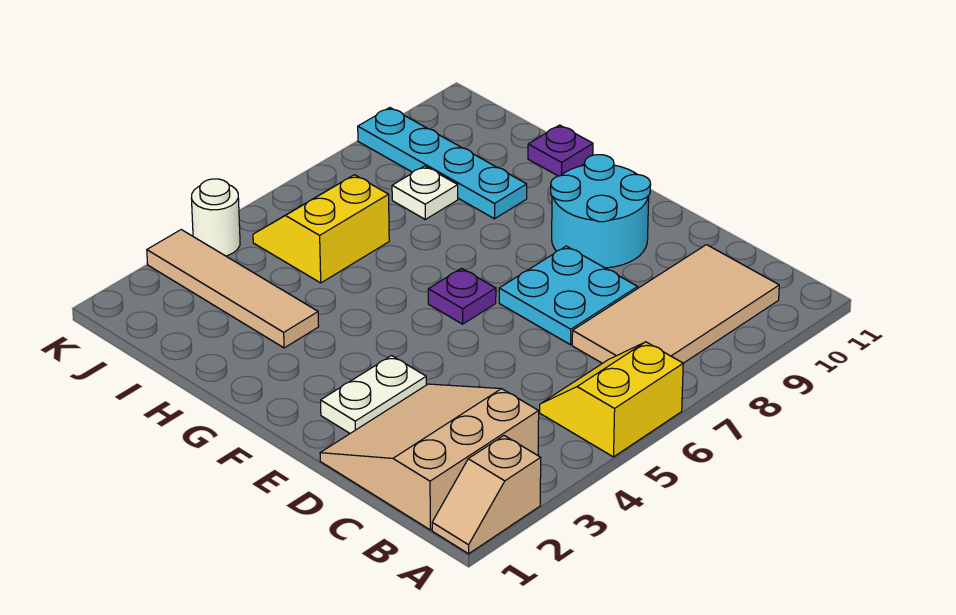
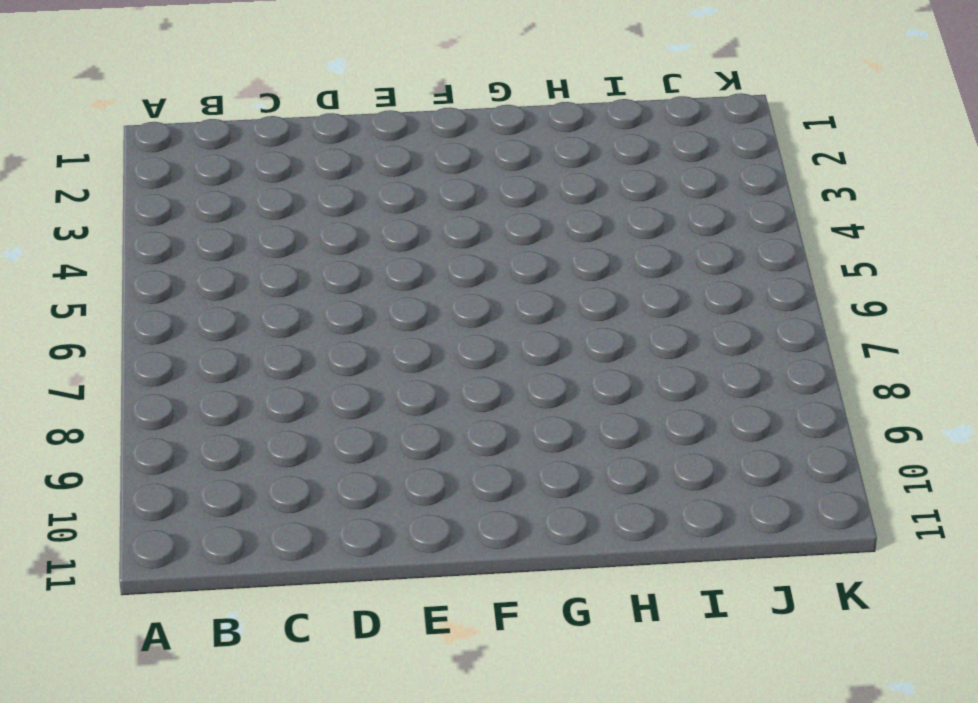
none -> tan 1x2 slope [432,436,541,554]
none -> yellow 2x2 slope [540,342,683,457]
none -> tan 3x3 slope [320,384,539,530]

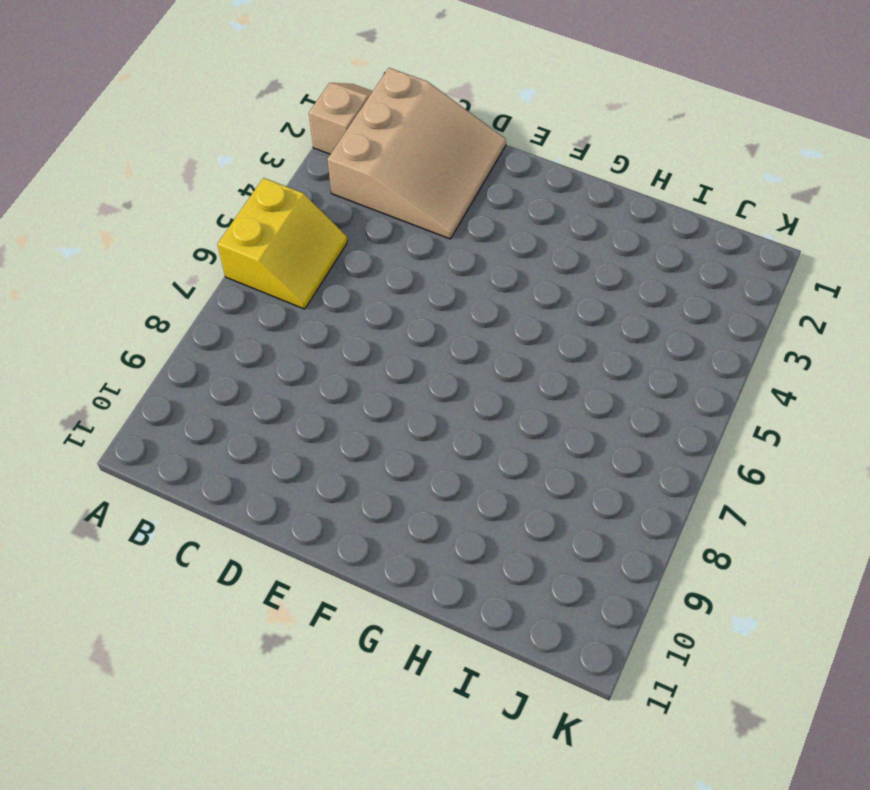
none -> tan 2x4 tile [572,245,779,363]
none -> cyan 2x2 plate [499,246,638,345]
none -> white 1x2 plate [321,356,426,433]

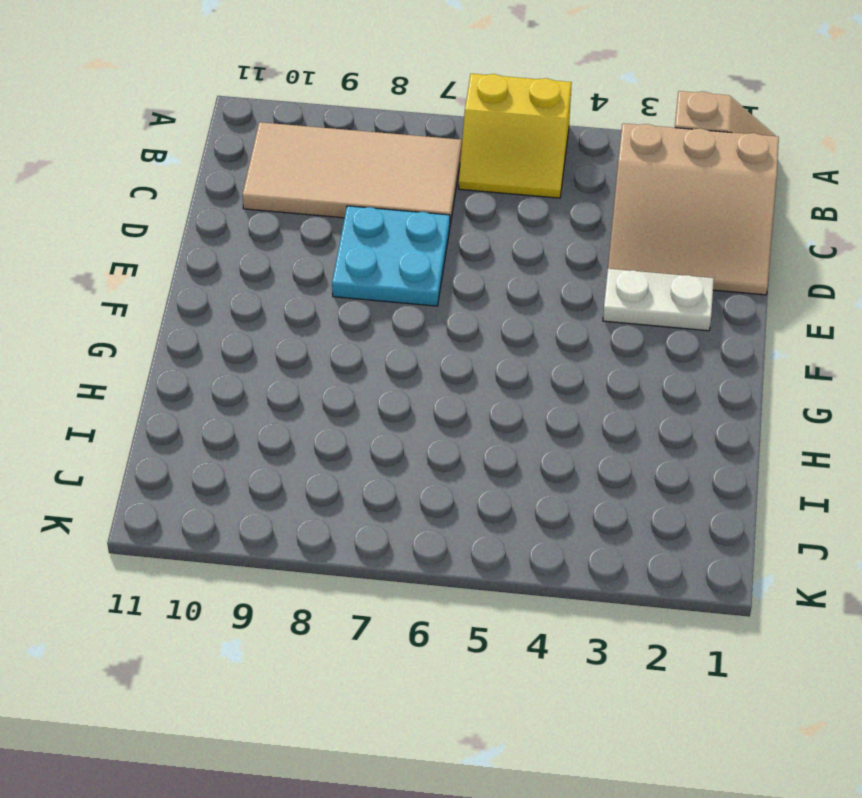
none -> cyan 2x2 round brick [551,155,651,268]
none -> purple 1x1 plate [428,268,496,324]
none -> tan 1x4 tile [147,230,319,348]

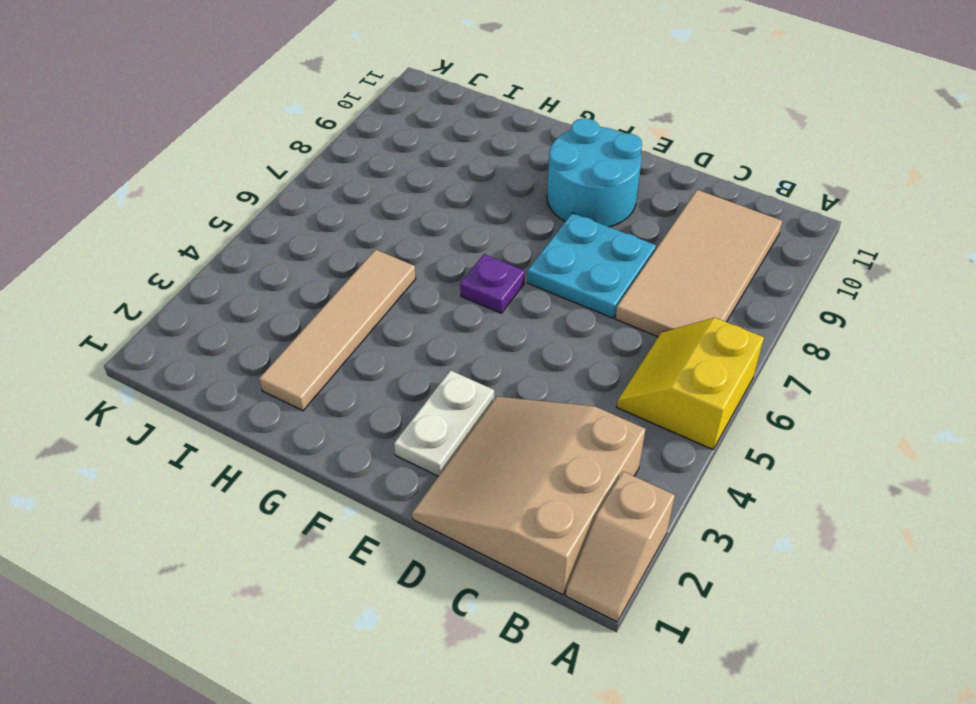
tan 1x4 tile [259,249,416,411] -> tan 1x4 tile turned to [147,230,319,348]
none -> cyan 1x4 plate [358,108,527,219]
none -> purple 1x1 plate [528,125,593,176]
none -> yellow 2x2 slope [253,175,389,283]

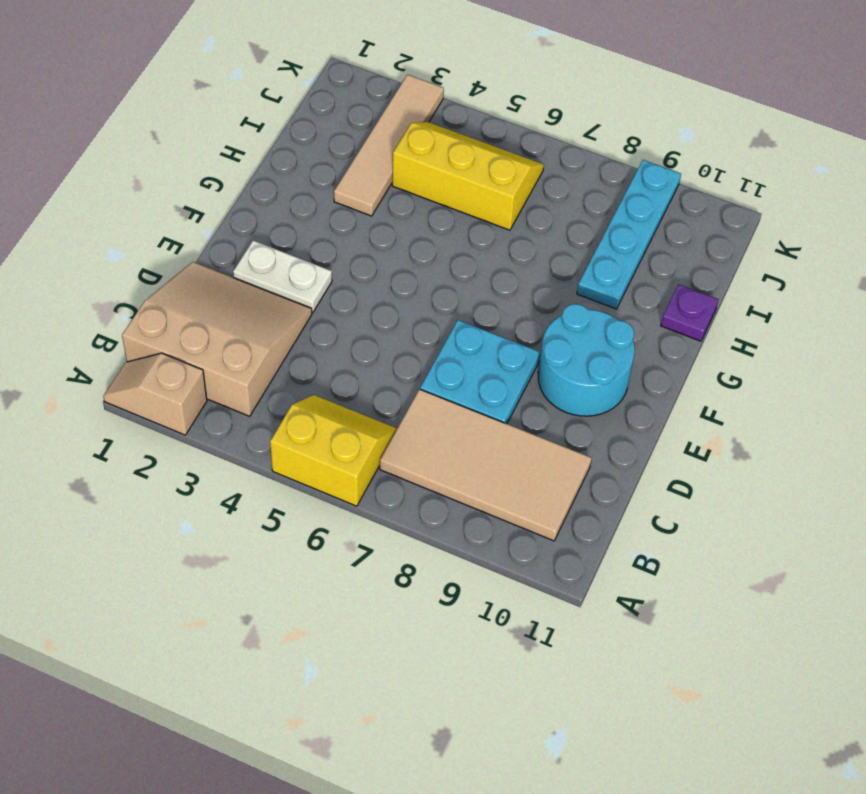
yellow 2x3 slope [392,122,544,230] -> yellow 2x2 slope [253,175,389,283]
none -> purple 1x1 plate [428,268,496,324]
none -> white 1x1 plate [392,166,458,219]
none -> white 1x1 round brick [191,179,240,256]

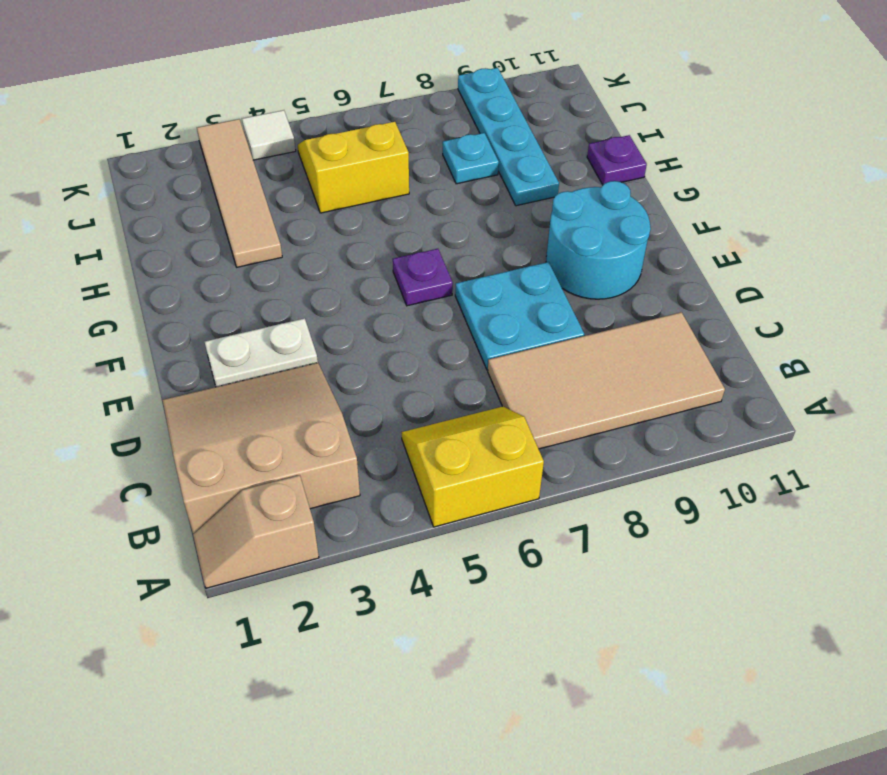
cyan 1x1 plate [443,133,499,184] -> white 1x1 plate [392,166,458,219]
white 1x1 tile [242,110,296,160] -> white 1x1 round brick [191,179,240,256]

